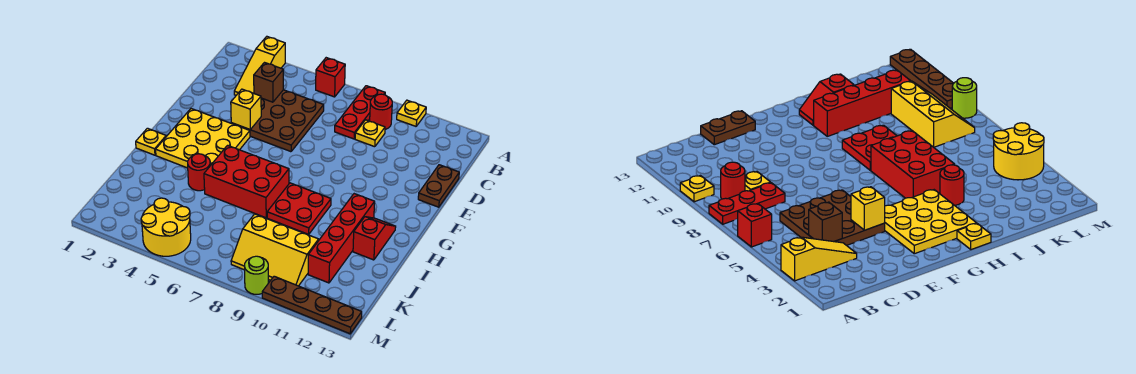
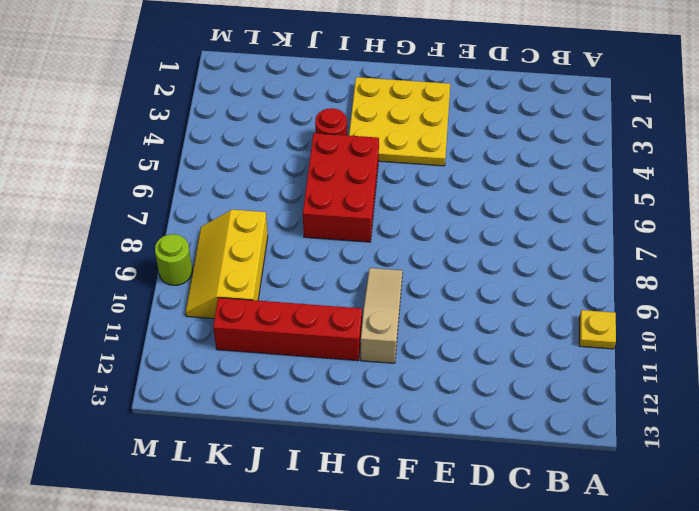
tan 1x3 slope [361,268,403,363] -> none
none -> yellow 1x3 slope [234,37,285,95]
none -> red 1x1 brick [316,58,345,97]
none -> red 1x3 plate [335,86,385,139]

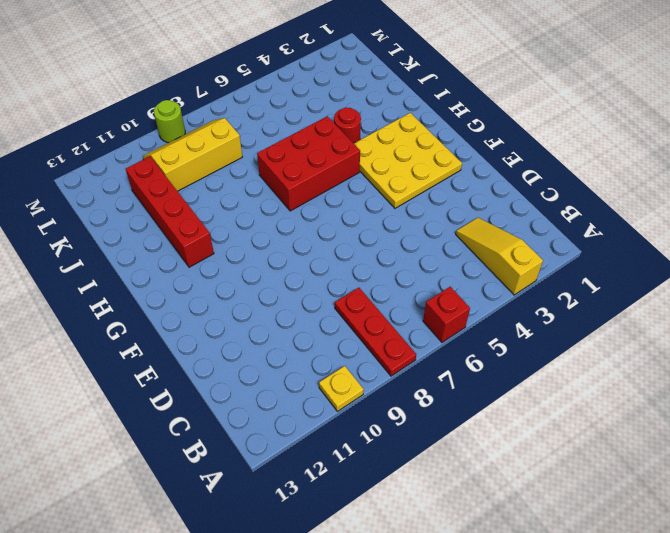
none -> red 1x1 round brick [370,94,392,130]
none -> brown 3x3 plate [231,90,324,152]
none -> yellow 1x1 plate [355,120,385,147]

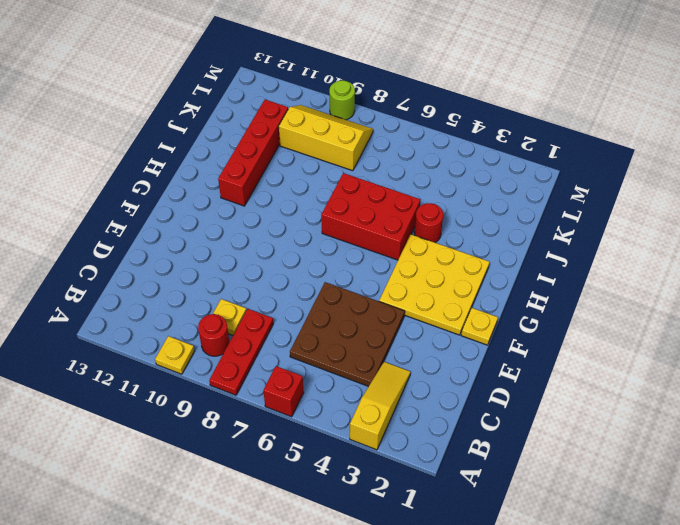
yellow 1x1 plate [461,308,498,345] -> yellow 1x1 plate moved to [136,128,166,155]
none -> brown 1x2 plate [418,165,459,207]
none -> red 2x2 plate [267,183,331,234]
none -> red 1x2 slope [353,217,396,260]

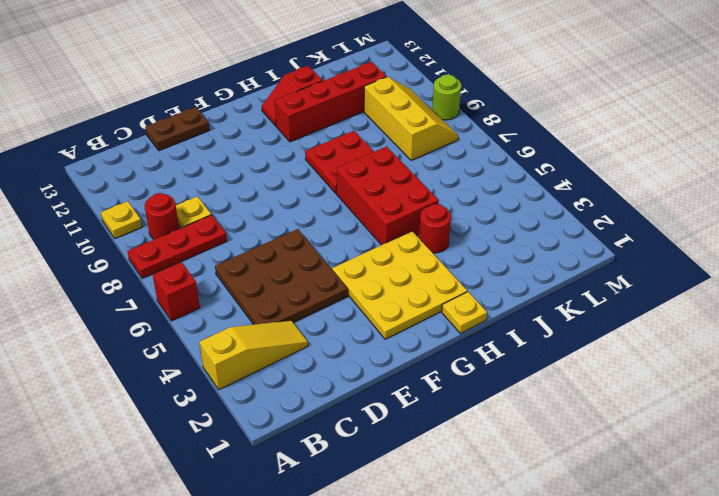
none -> yellow 2x2 round brick [141,198,191,256]
none -> brown 1x4 plate [262,276,362,334]
none -> brown 1x1 brick [254,63,283,102]

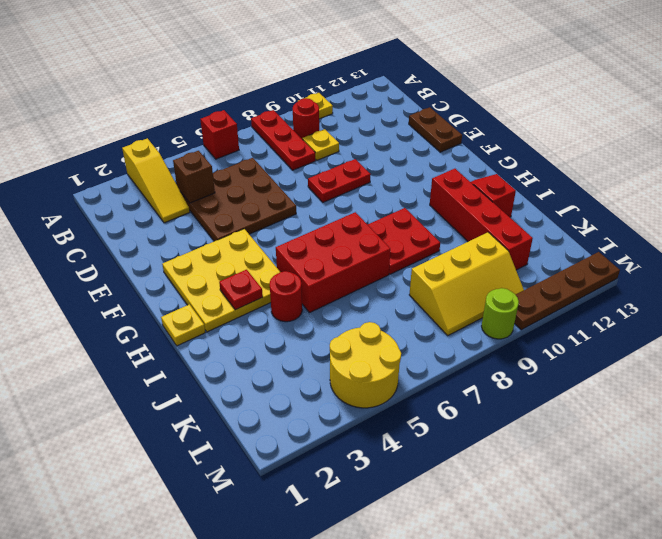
red 1x2 plate [308,159,371,202] -> none
red 1x1 plate [219,270,263,310] -> none
none -> yellow 1x1 brick [231,89,261,130]

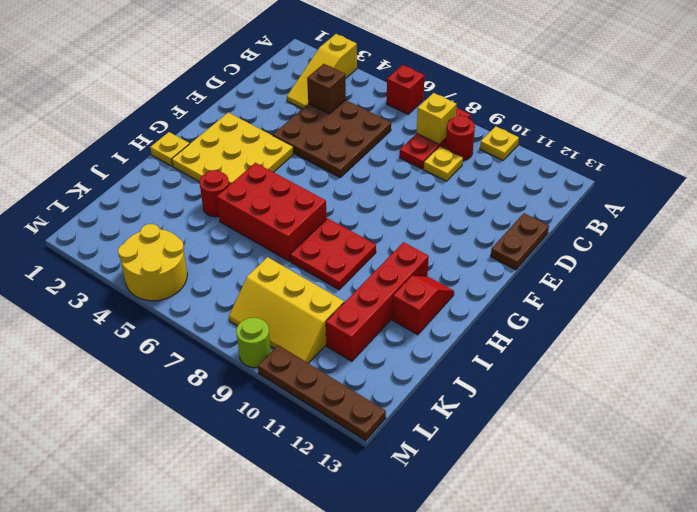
yellow 1x1 brick [417,93,456,144] -> yellow 1x1 brick moved to [231,89,261,130]

